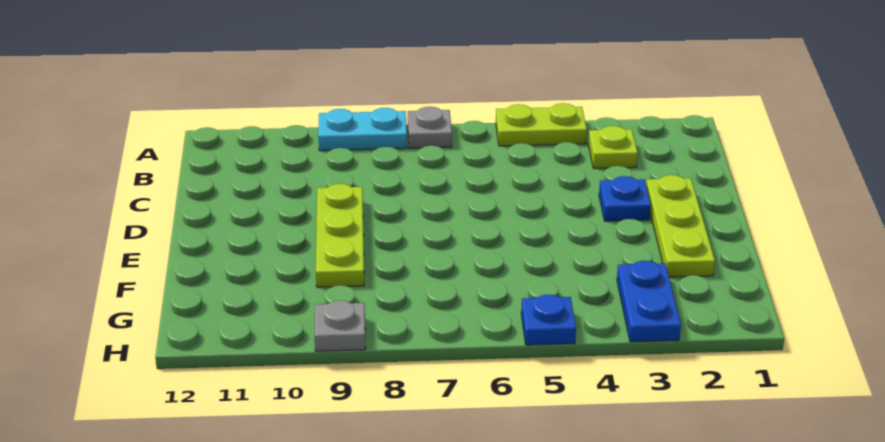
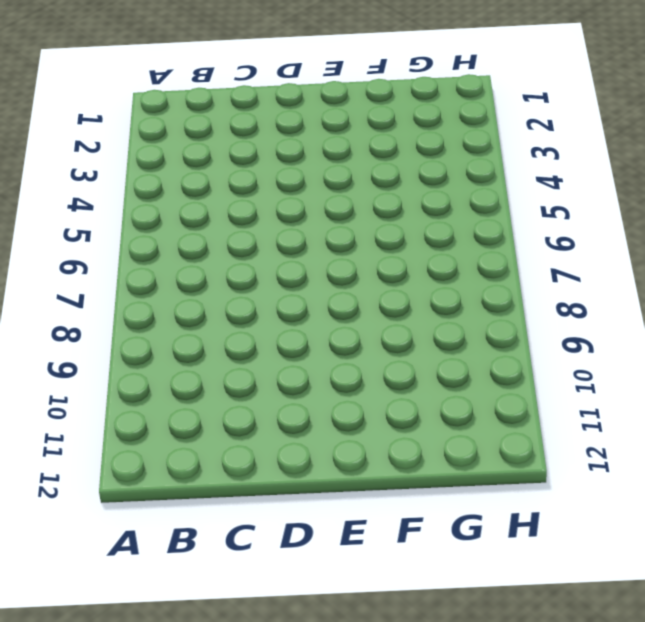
none -> lime 1x2 plate [496,103,587,146]
none -> grey 1x1 plate [408,107,452,148]

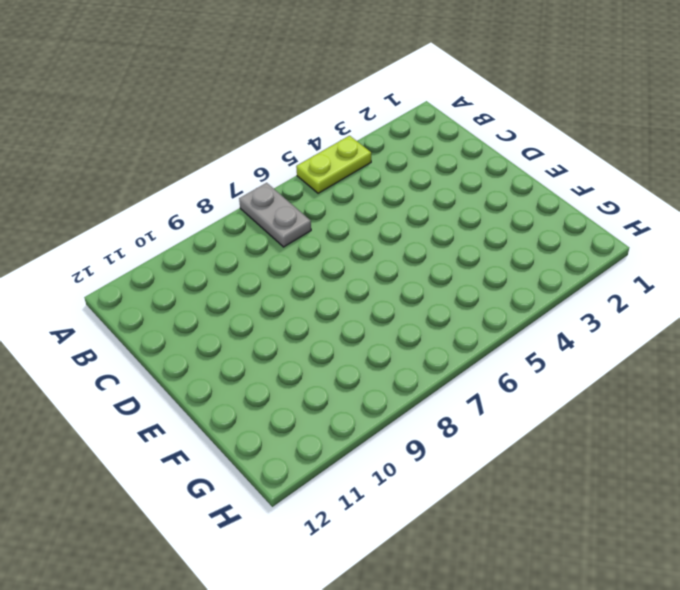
grey 1x2 plate [239,183,311,247] -> grey 1x1 plate [408,107,452,148]
none -> cyan 1x2 plate [318,108,407,151]
none -> lime 1x1 plate [588,126,638,168]

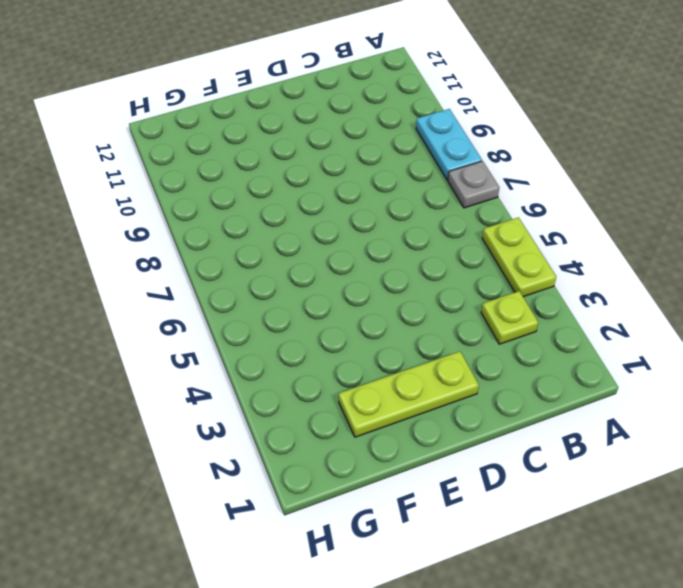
none -> blue 1x1 plate [599,176,651,221]
none -> lime 1x3 plate [316,184,364,287]

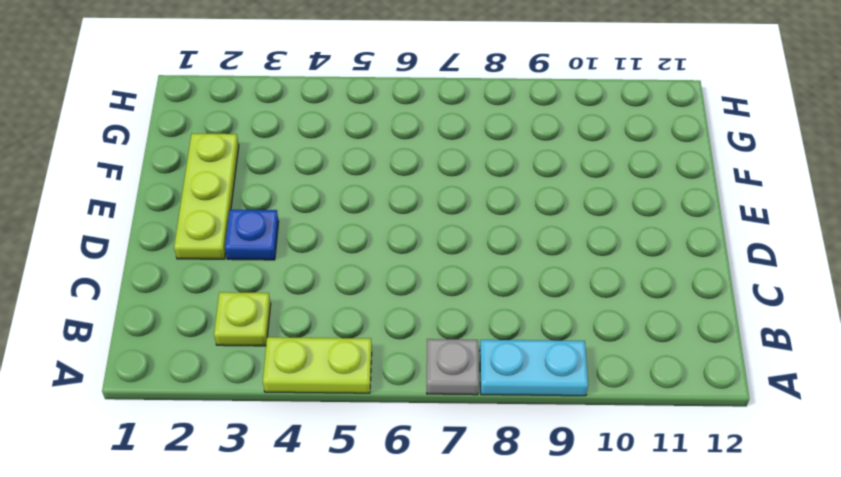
none -> lime 1x3 plate [316,184,364,287]
none -> blue 1x2 plate [617,261,681,342]

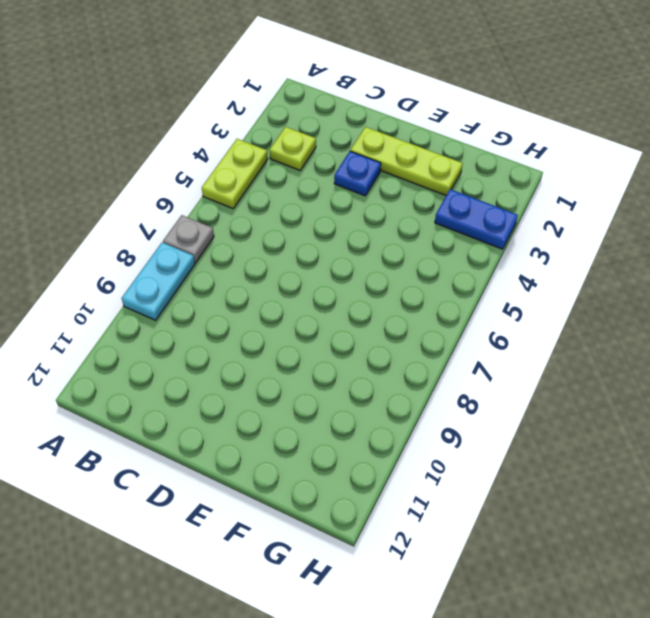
none -> lime 1x3 plate [316,184,364,287]
none -> blue 1x1 plate [521,295,576,345]

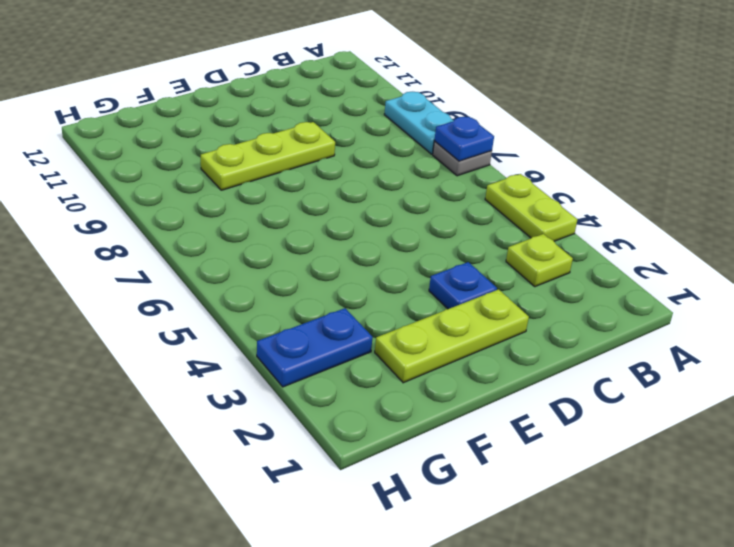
blue 1x1 plate [434,117,494,161] -> blue 1x1 plate moved to [521,295,576,345]
none -> grey 1x1 plate [315,301,366,351]

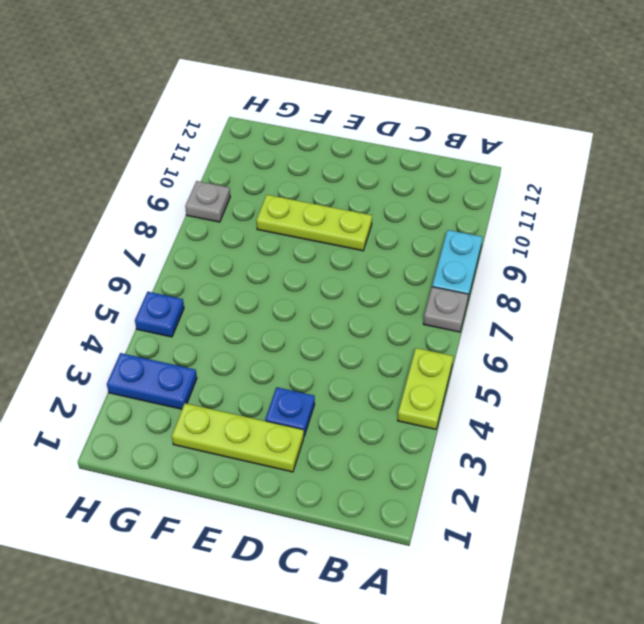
none -> lime 1x1 plate [588,126,638,168]

